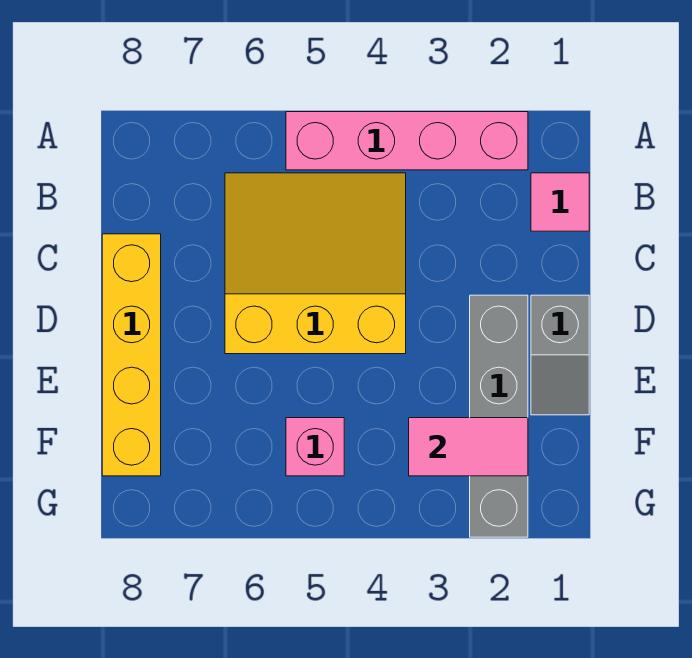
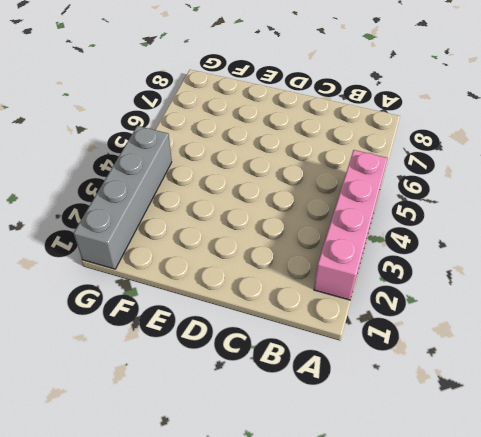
grey 1x4 brick [74,126,172,269] -> grey 1x4 brick turned to [470,295,528,537]
none -> pink 1x1 tile [531,173,589,231]
none -> yellow 3x3 slope [225,173,406,354]

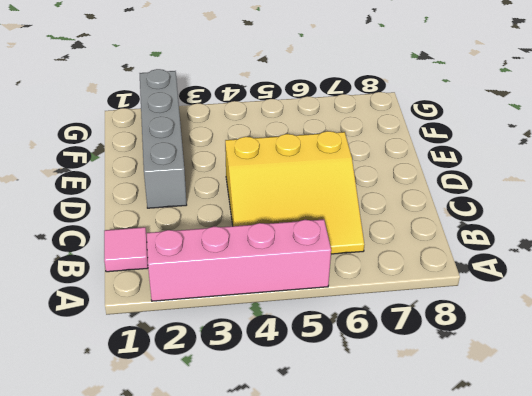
none -> yellow 1x4 brick [102,234,161,476]
none -> grey 1x2 slope [531,295,589,415]

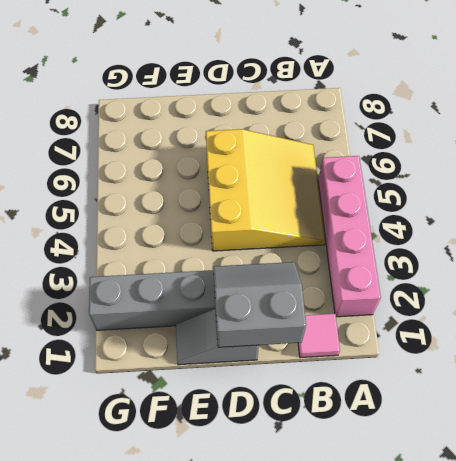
grey 2x2 slope [214,262,306,347] -> none
none -> yellow 1x4 brick [102,234,161,476]
none -> pink 1x1 brick [286,418,344,476]

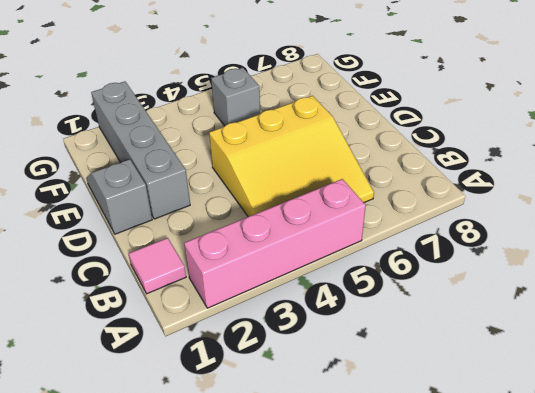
grey 1x1 brick [211,68,260,126] -> pink 1x1 brick [286,418,344,476]
none -> yellow 1x4 brick [102,234,161,476]
none -> pink 1x2 tile [409,418,528,476]

